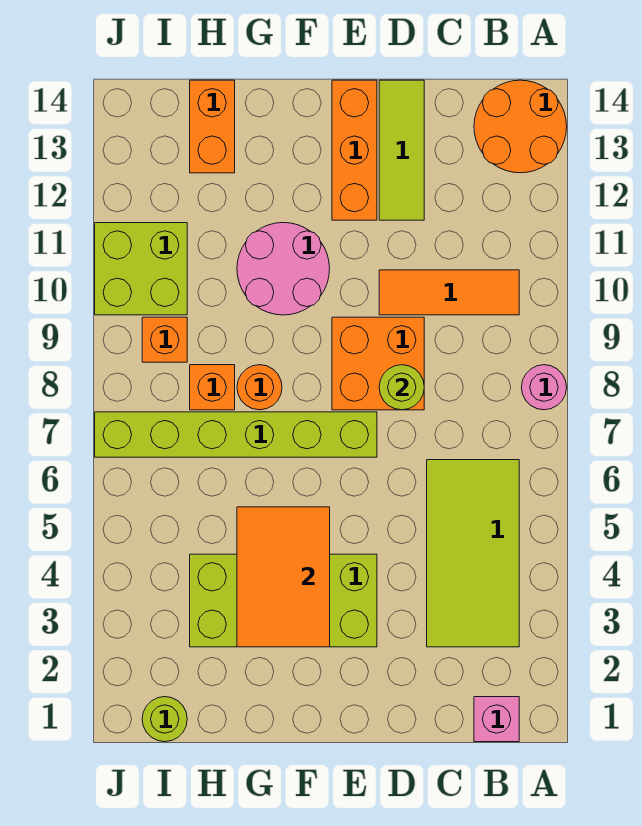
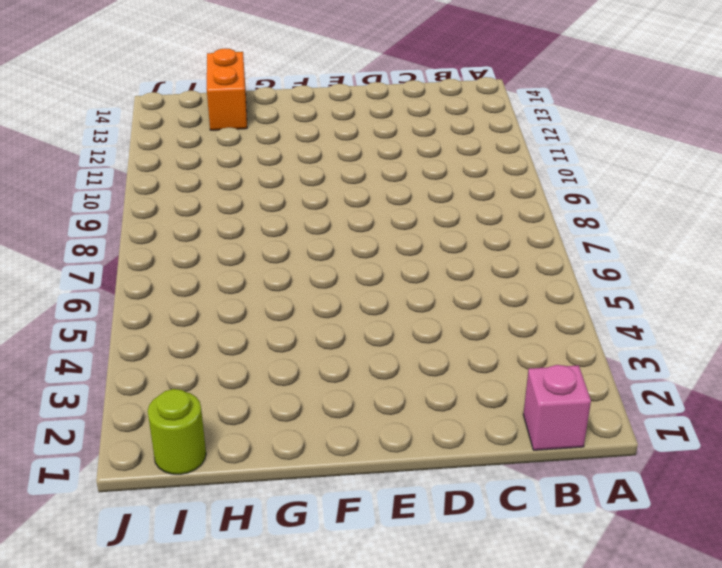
none -> pink 1x1 round brick [521,365,567,410]
none -> orange 2x2 round brick [474,80,567,173]
none -> lime 2x4 tile [427,460,519,647]

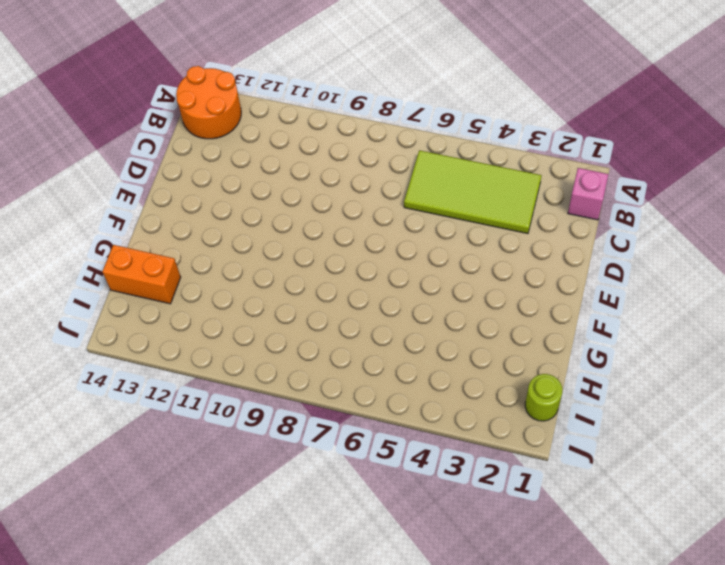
none -> pink 1x1 round brick [521,365,567,410]
none -> orange 1x3 tile [379,270,519,315]
none -> orange 2x2 brick [332,317,424,410]

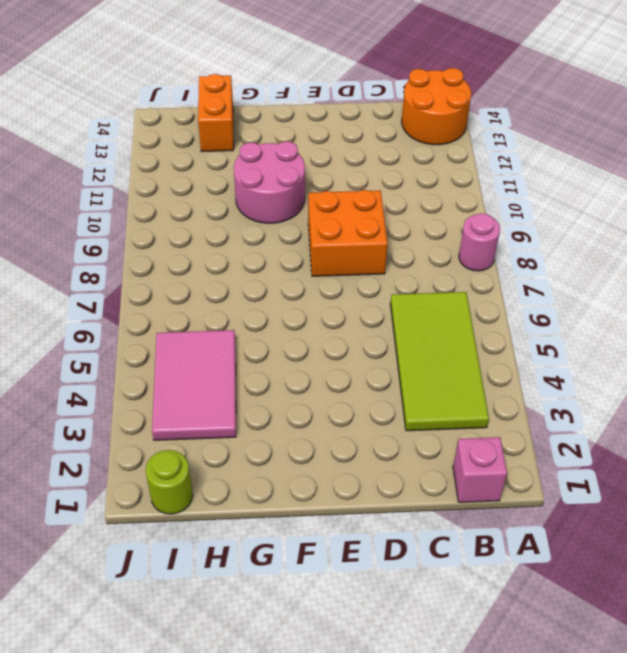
pink 2x3 tile [152,330,236,440] -> lime 2x4 brick [190,554,377,647]
none -> orange 1x3 tile [379,270,519,315]
none -> lime 1x3 tile [379,80,424,220]
none -> lime 1x6 brick [95,412,377,457]

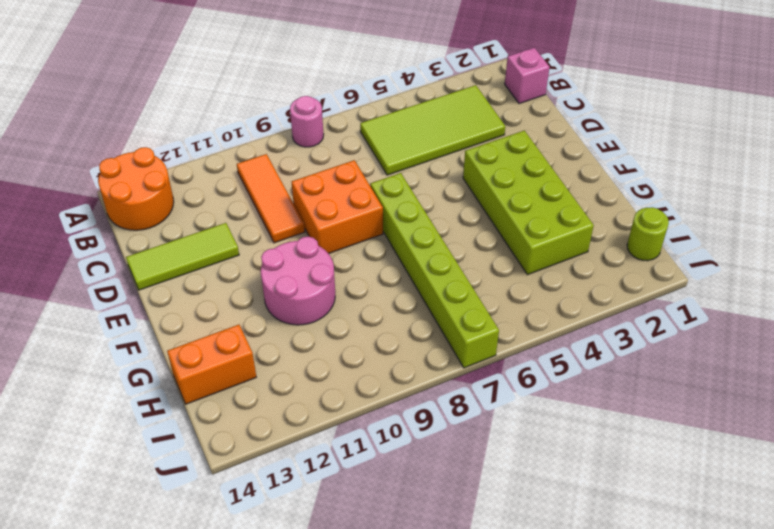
none -> orange 1x3 brick [332,80,377,220]
none -> orange 1x1 round brick [237,365,282,410]
none -> orange 1x1 brick [190,365,235,410]

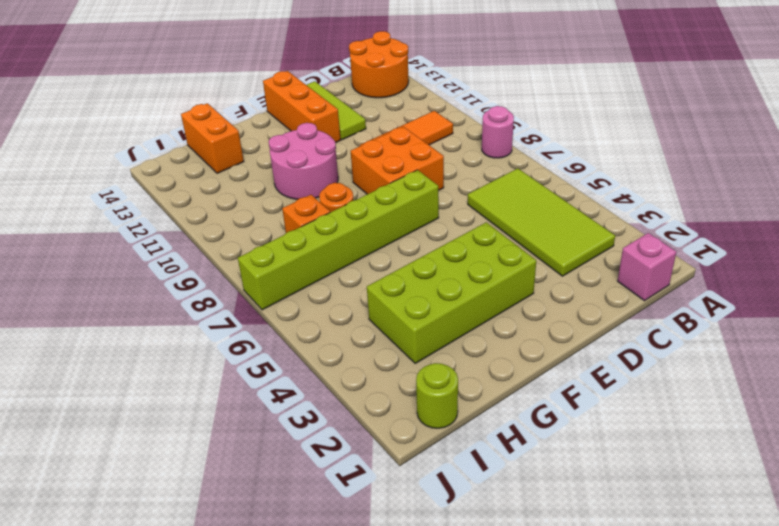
none -> orange 1x1 brick [142,317,187,362]
none -> lime 2x2 brick [95,223,187,315]
none -> lime 1x1 round brick [379,365,424,410]

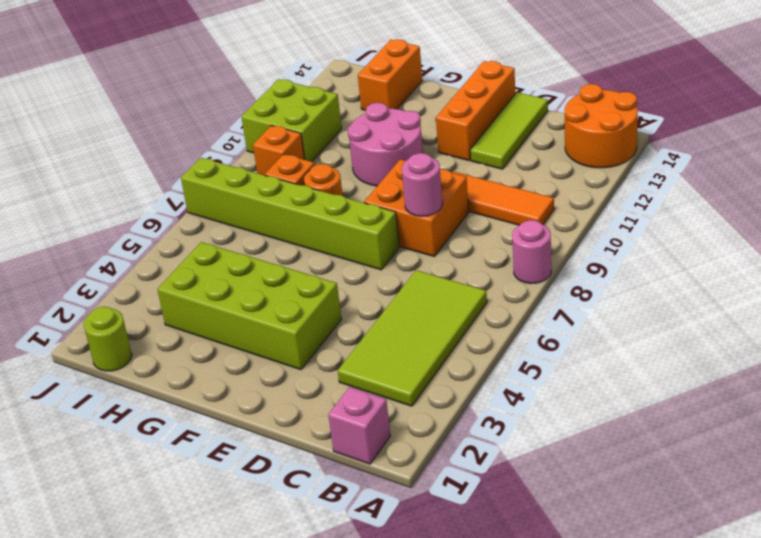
pink 1x1 round brick [402,153,442,216] -> lime 1x1 round brick [379,365,424,410]
none -> orange 2x3 tile [237,507,330,647]

